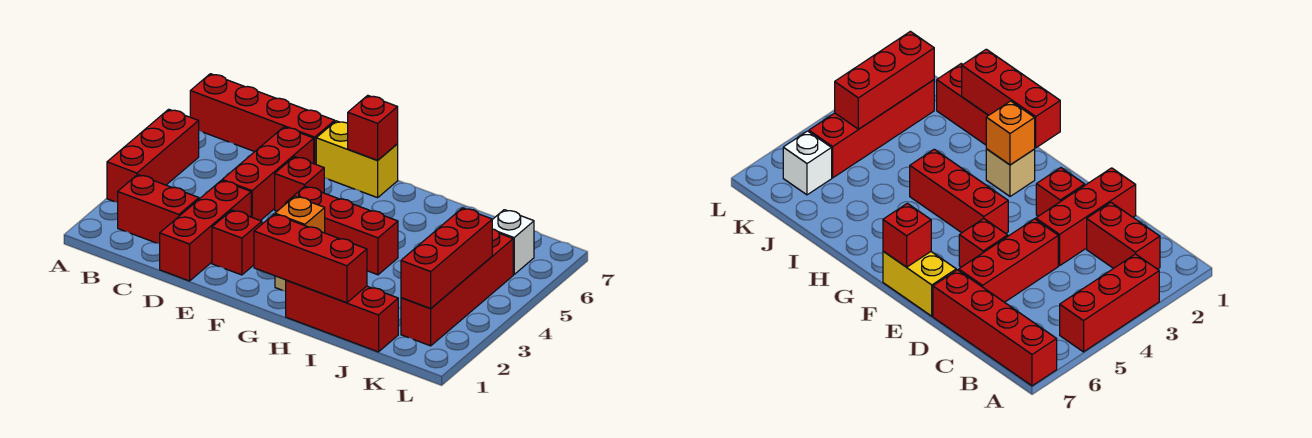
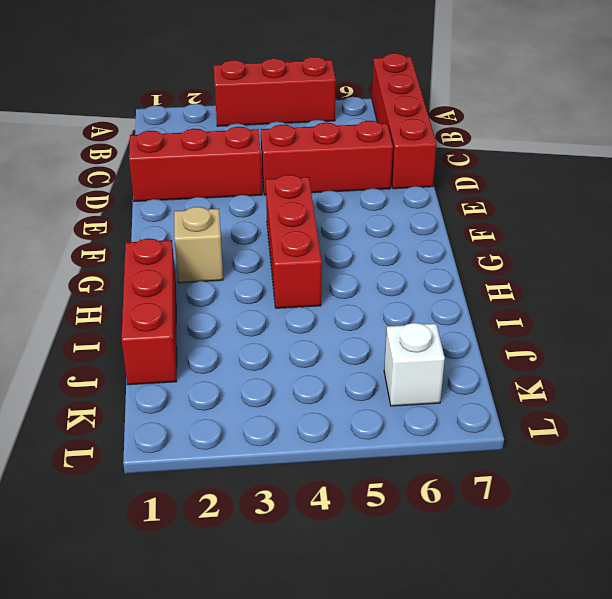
none -> red 1x2 brick [118,175,199,244]
none -> red 1x1 brick [212,210,262,275]
none -> red 1x1 brick [275,157,324,211]

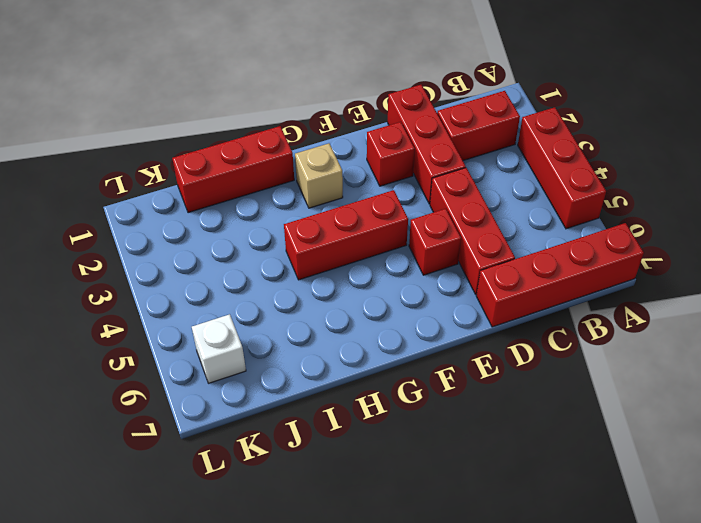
none -> yellow 1x2 brick [316,121,398,198]
none -> red 1x4 brick [401,229,513,346]
none -> red 1x1 brick [348,95,398,160]

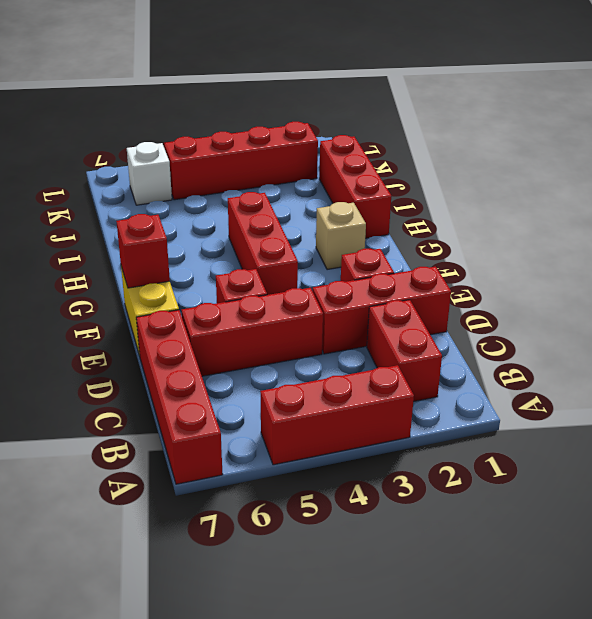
none -> red 1x3 brick [254,214,367,303]
none -> orange 1x1 brick [275,196,325,233]
none -> red 1x3 brick [401,208,492,309]

